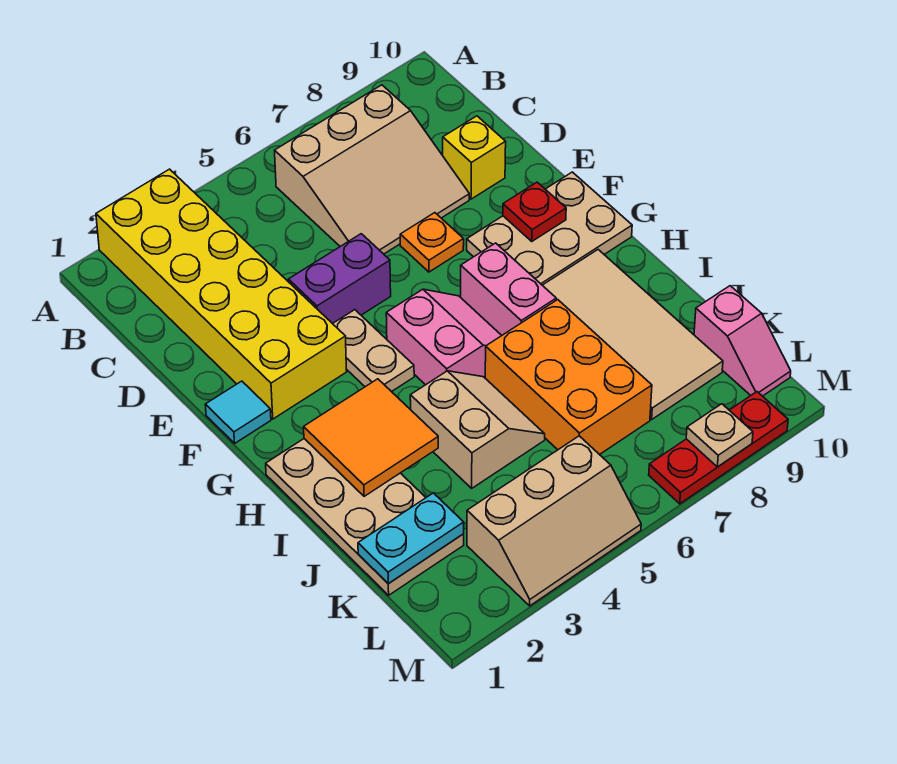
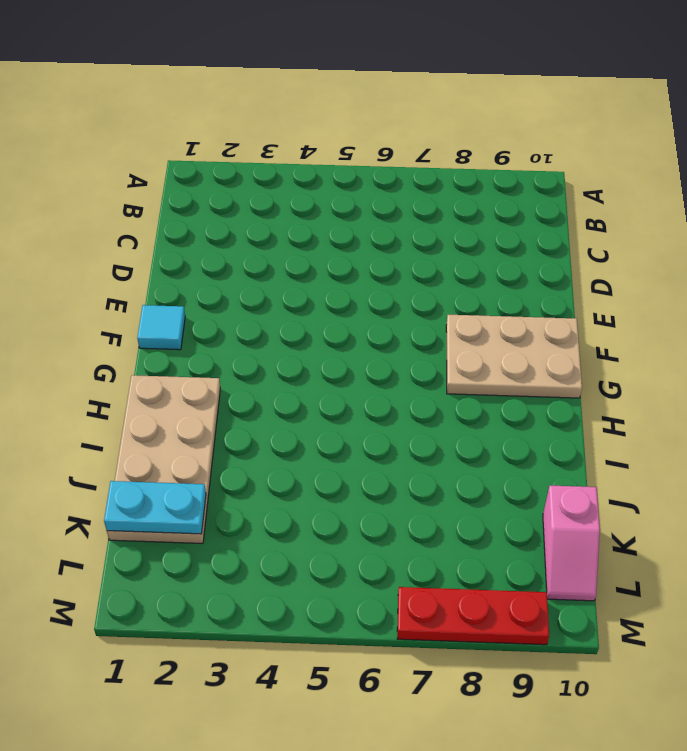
none -> yellow 2x6 brick [96,169,347,419]
none -> tan 3x3 slope [275,85,469,254]
none -> yellow 1x1 brick [443,116,506,199]

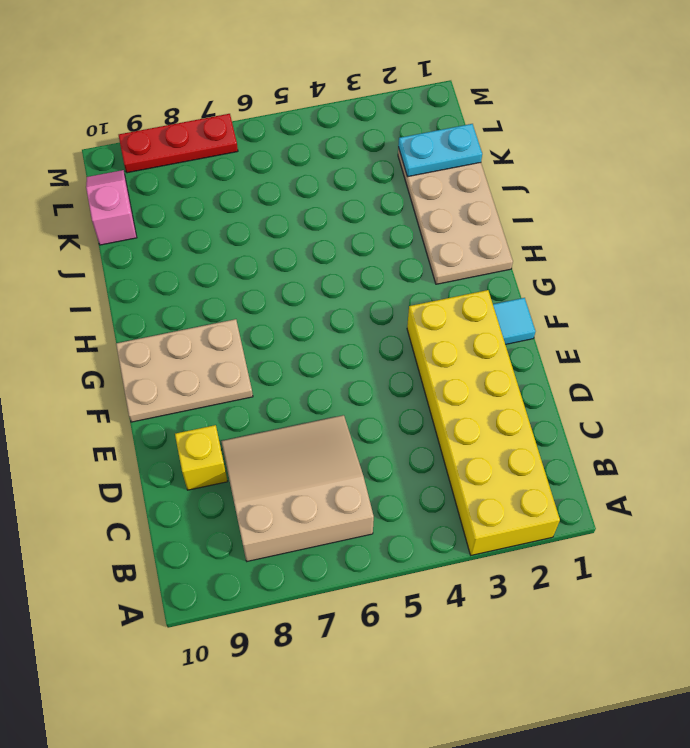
none -> purple 1x2 brick [288,234,391,324]
none -> orange 1x1 plate [400,213,464,272]
none -> tan 1x2 plate [333,310,414,392]

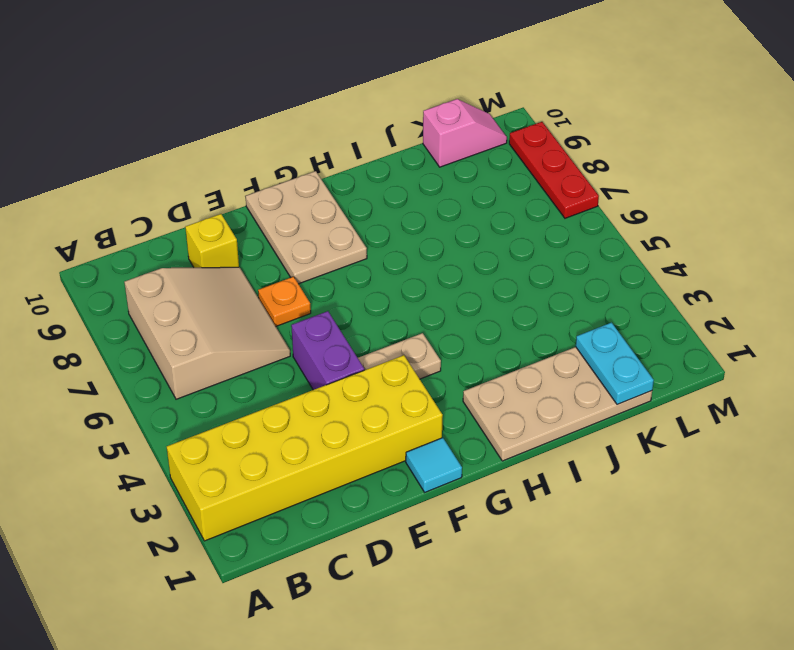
none -> pink 2x2 slope [386,289,502,385]
none -> pink 1x2 brick [461,243,556,335]
none -> tan 2x4 tile [542,250,723,419]

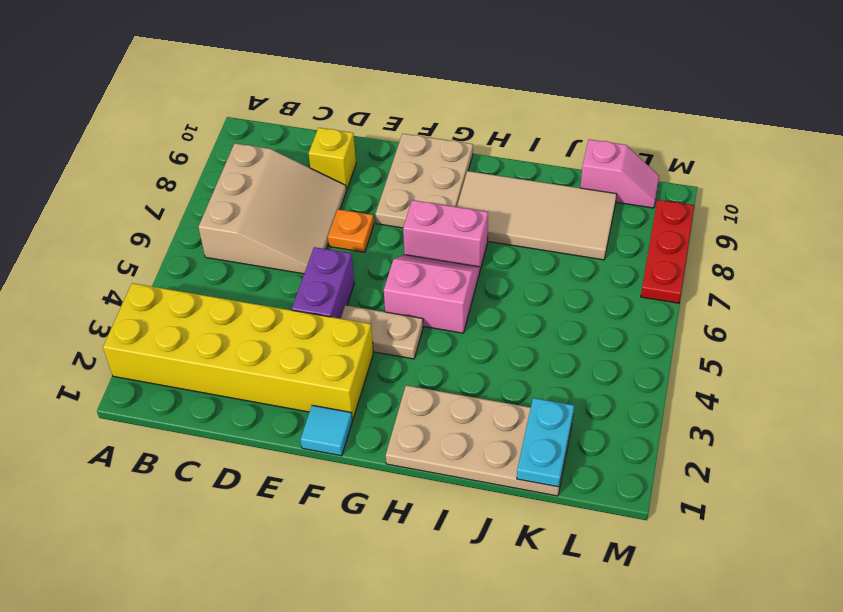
none -> tan 2x2 slope [410,371,545,488]
none -> orange 2x3 brick [485,300,652,455]
none -> tan 2x3 slope [467,436,641,606]

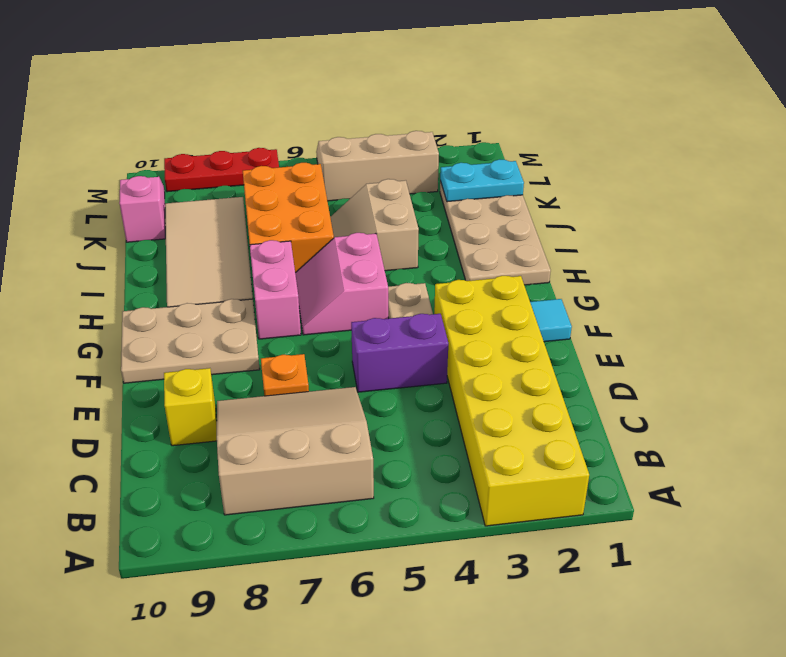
none -> red 1x1 plate [503,182,566,241]
none -> orange 2x2 tile [304,379,438,496]
none -> tan 1x1 plate [686,404,753,467]

